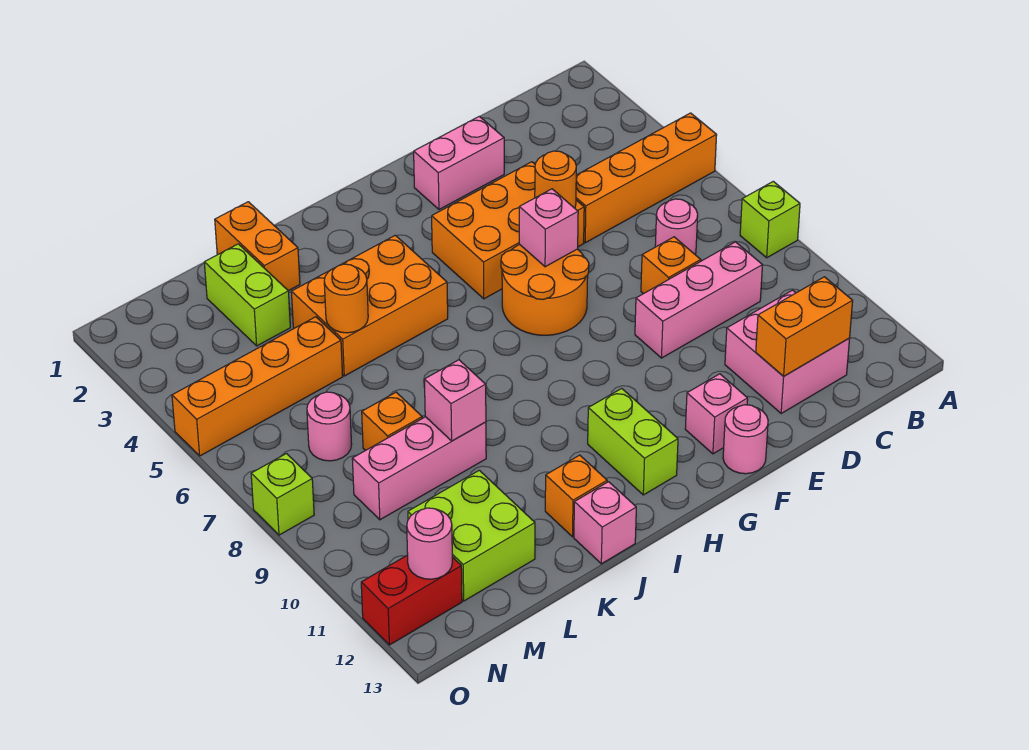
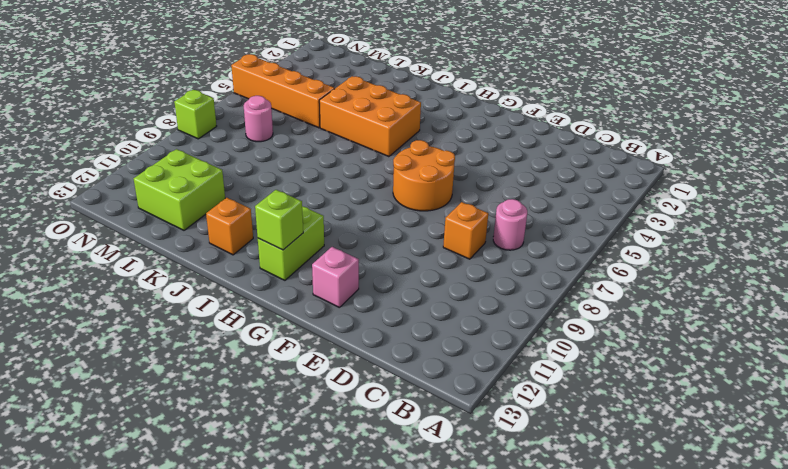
lime 1x1 brick [255,190,303,250] -> lime 1x1 brick moved to [740,181,800,258]
none -> orange 1x4 brick [576,113,717,243]
none -> pink 1x3 brick [635,242,762,358]
none -> pink 2x2 brick [725,290,850,413]
none -> pink 1x2 brick [414,116,504,209]

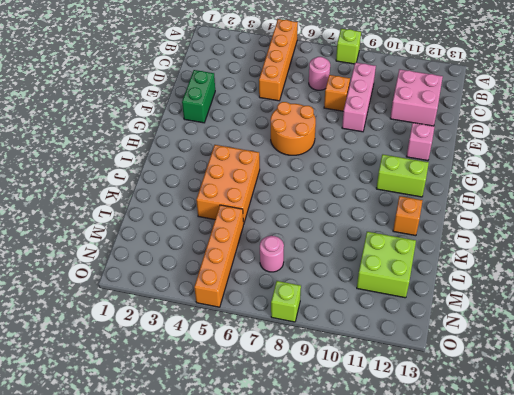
green 1x2 brick [182,70,215,123] -> pink 1x2 brick [414,116,504,209]
none -> orange 2x3 brick [432,162,584,299]
none -> pink 1x1 round brick [723,405,768,474]
none -> pink 1x1 brick [574,482,636,564]
none -> orange 1x2 brick [215,202,300,291]

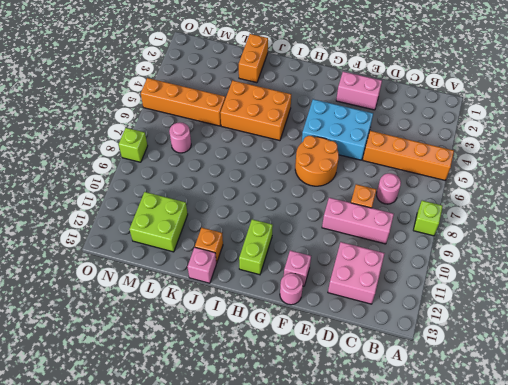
cyan 2x3 brick [302,99,373,160] -> orange 2x3 brick [432,162,584,299]
none -> pink 1x3 brick [352,417,486,520]
none -> lime 1x2 brick [204,244,290,346]
none -> orange 1x1 brick [362,392,422,450]
none -> red 1x2 brick [361,555,462,645]

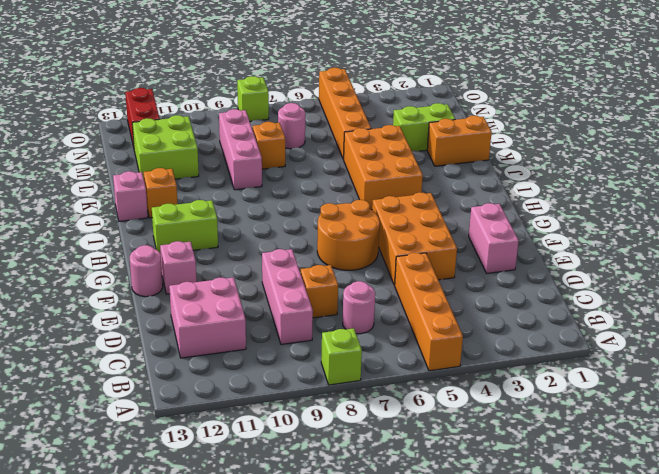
none -> orange 1x2 brick [756,277,853,376]
none -> orange 1x1 round brick [535,151,576,208]
none -> pink 1x1 brick [519,189,578,267]
none -> orange 1x1 round brick [324,264,368,333]

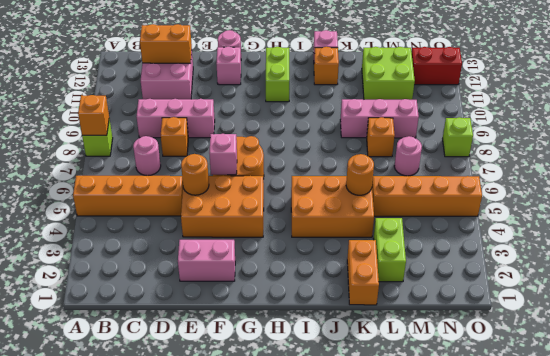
orange 1x1 brick [78,95,109,135] -> none
none -> pink 1x1 brick [424,360,486,441]
none -> pink 1x1 round brick [407,508,452,579]

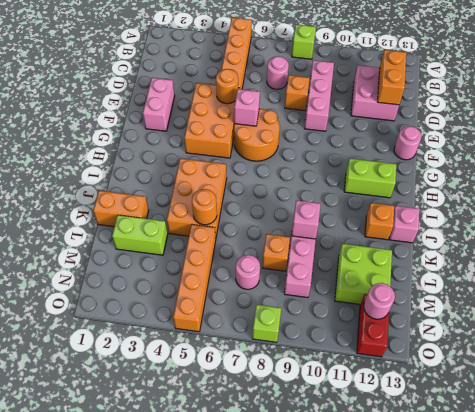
none -> pink 1x1 brick [685,374,748,454]

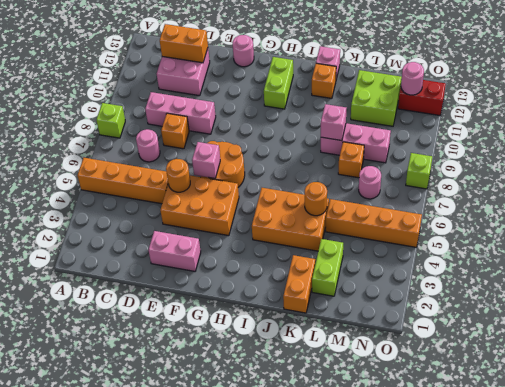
none -> pink 1x1 brick [685,374,748,454]

